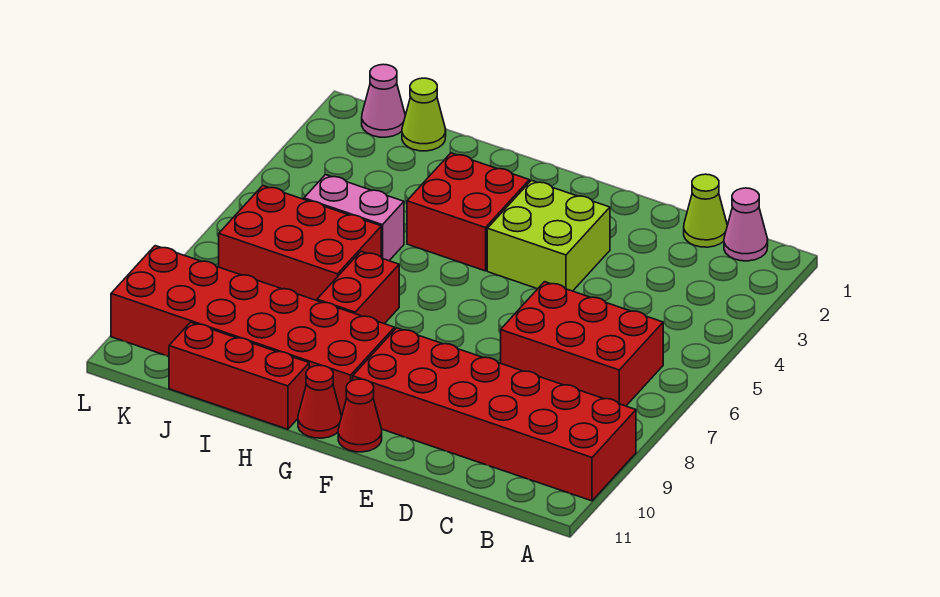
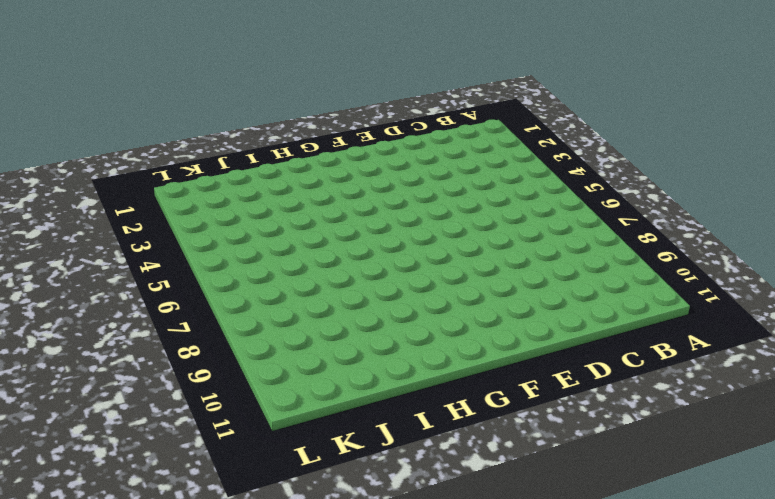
none -> red 2x6 brick [353,328,636,501]
none -> pink 1x1 cone [724,188,768,261]
none -> red 2x3 brick [501,282,663,406]

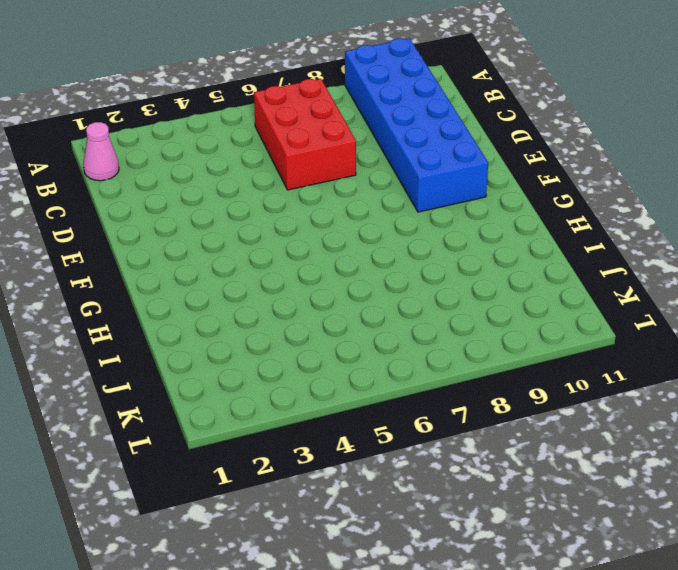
blue 2x6 brick [345,38,488,212] -> red 2x6 brick [353,328,636,501]
none -> lime 1x1 cone [684,174,727,247]
none -> lime 2x2 brick [487,180,610,291]
none -> red 1x1 cone [338,379,382,452]

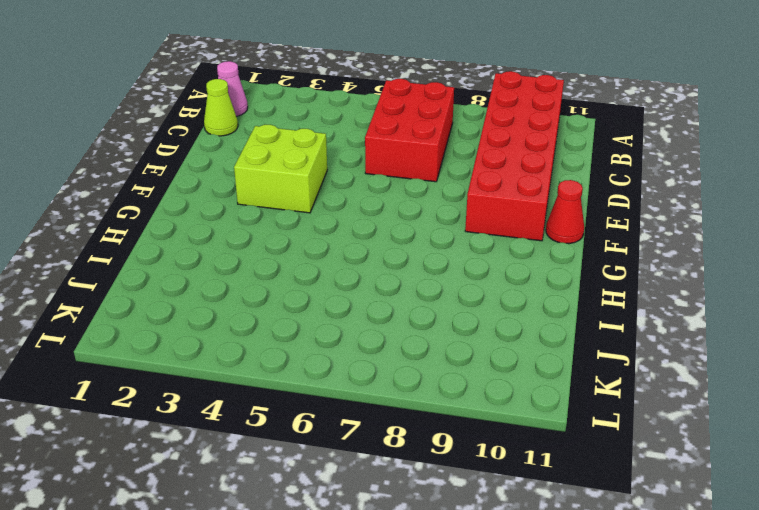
none -> red 2x2 brick [407,153,529,271]
none -> red 2x6 brick [111,246,395,415]
none -> red 1x1 cone [298,365,342,438]

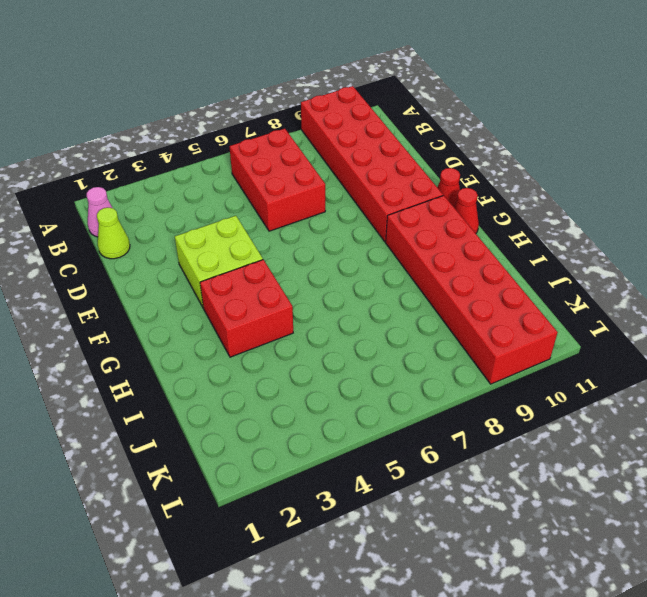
none -> red 1x2 brick [317,251,399,324]
none -> red 1x3 brick [169,322,309,429]
none -> pink 1x2 brick [304,175,404,261]

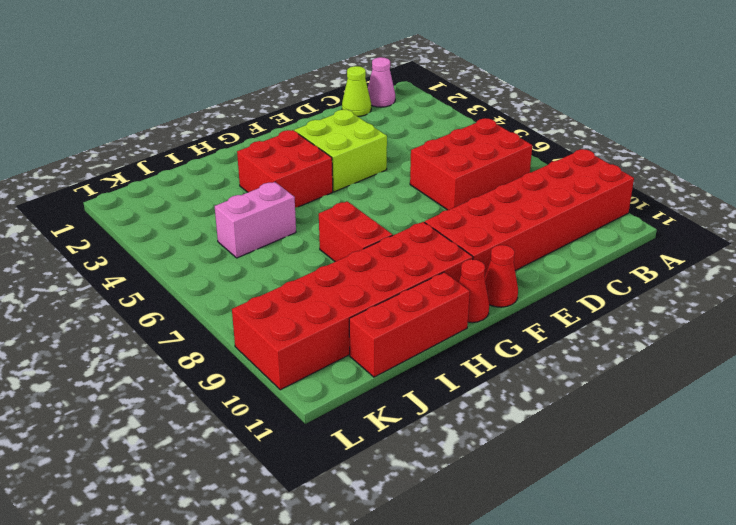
none -> red 2x3 brick [219,186,381,301]
none -> lime 1x1 cone [402,78,446,151]
none -> pink 1x1 cone [362,64,405,137]

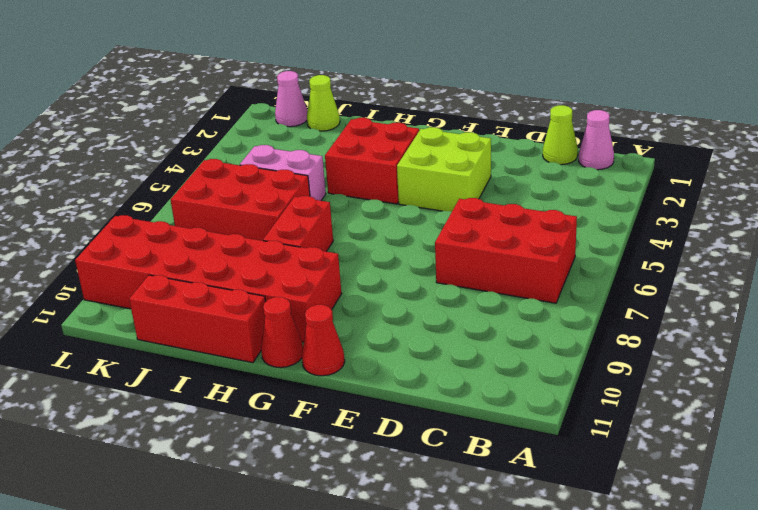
none -> red 2x6 brick [353,328,636,501]

